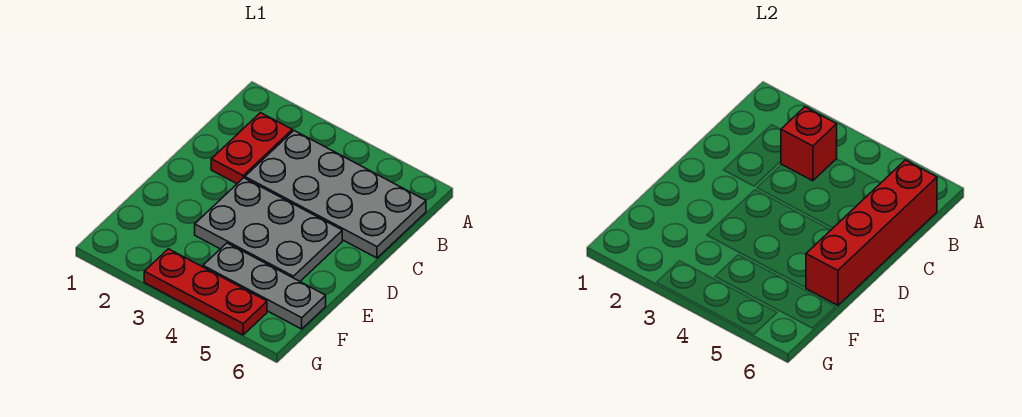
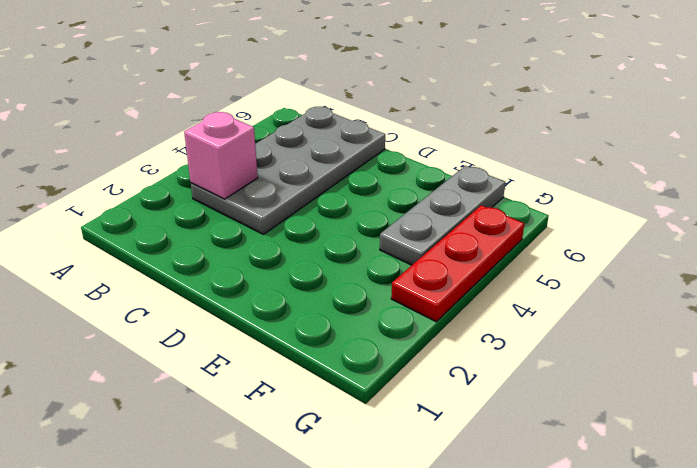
pink 1x1 brick [184,112,258,199] -> red 1x1 brick [781,107,837,181]
none -> red 1x2 plate [211,113,292,184]
none -> grey 2x3 plate [195,178,342,281]

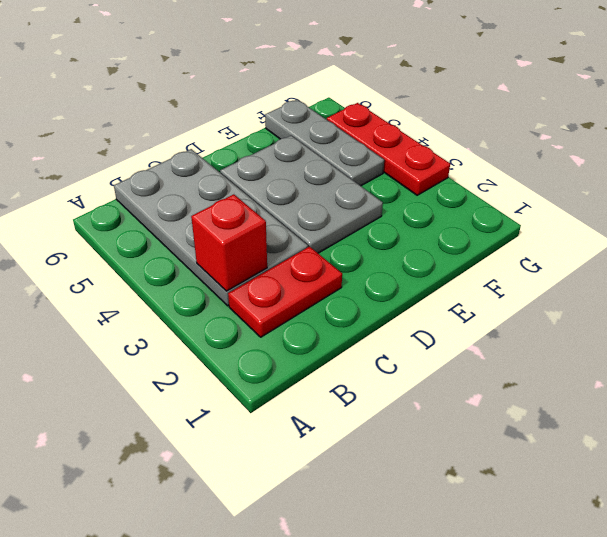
none -> red 1x4 brick [806,160,937,305]

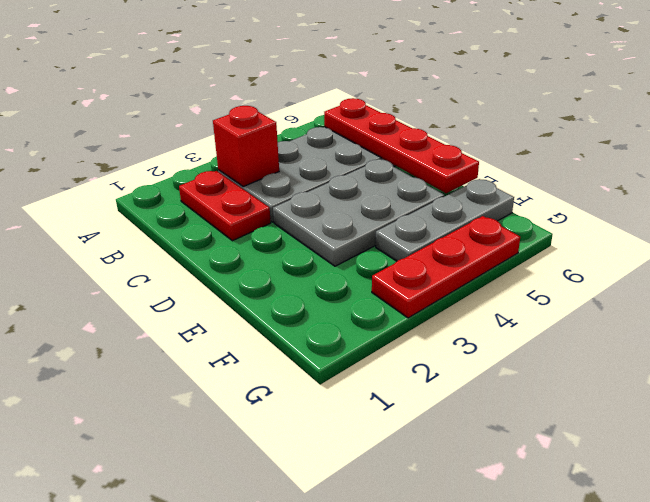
red 1x4 plate [324,98,479,193] -> red 1x4 brick [806,160,937,305]

